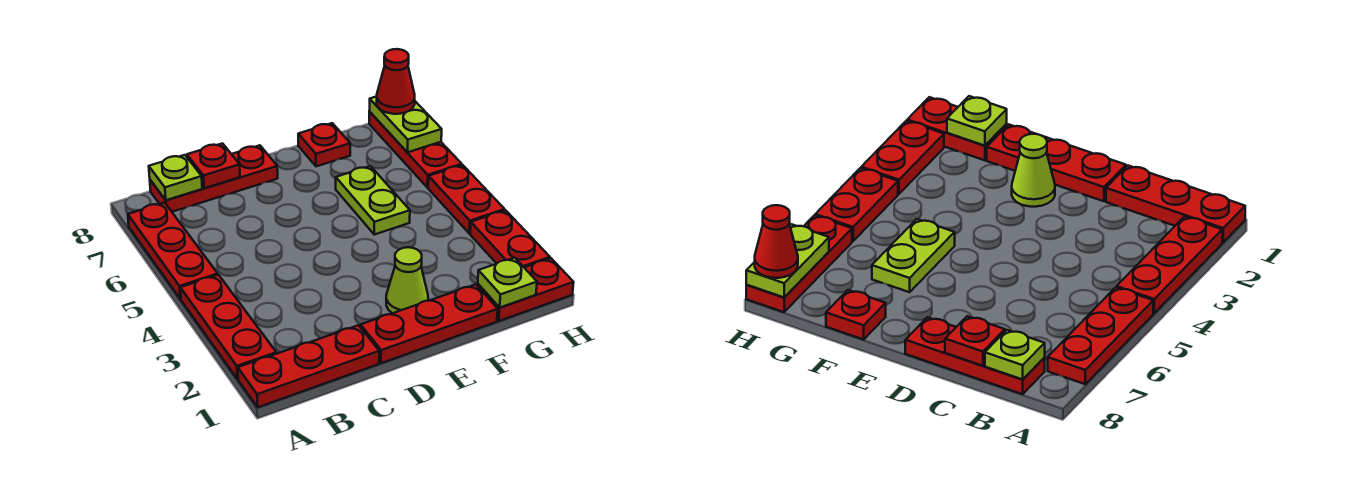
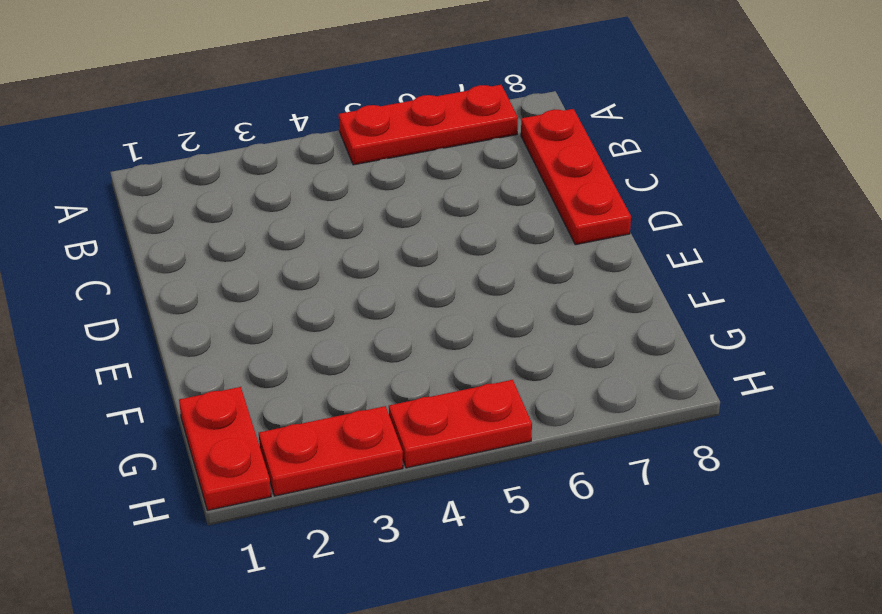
none -> red 1x3 plate [238,325,379,407]
none -> red 1x3 plate [180,275,276,379]
none -> red 1x3 plate [361,284,498,363]

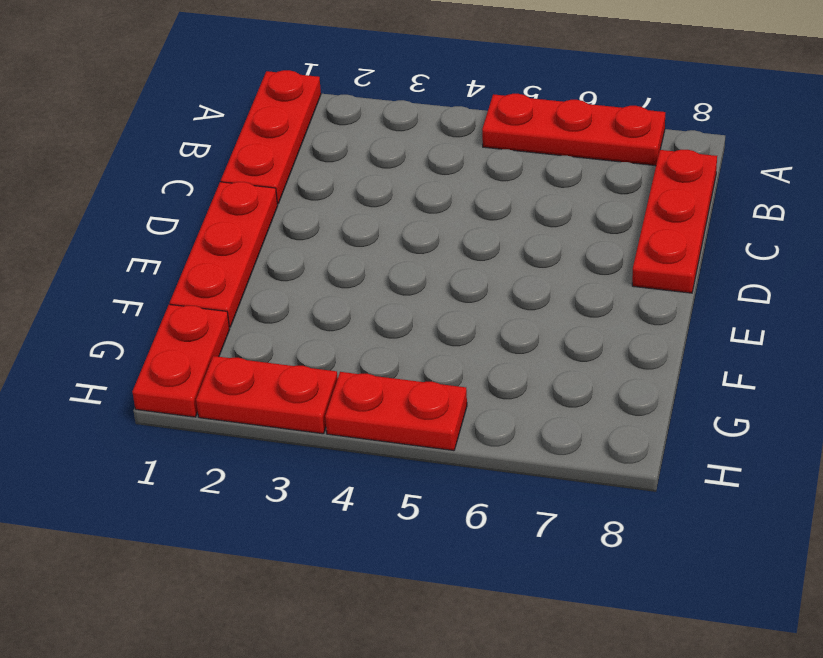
none -> red 1x3 plate [180,275,276,379]
none -> lime 1x1 cone [386,247,428,313]
none -> lime 1x2 plate [336,166,410,235]

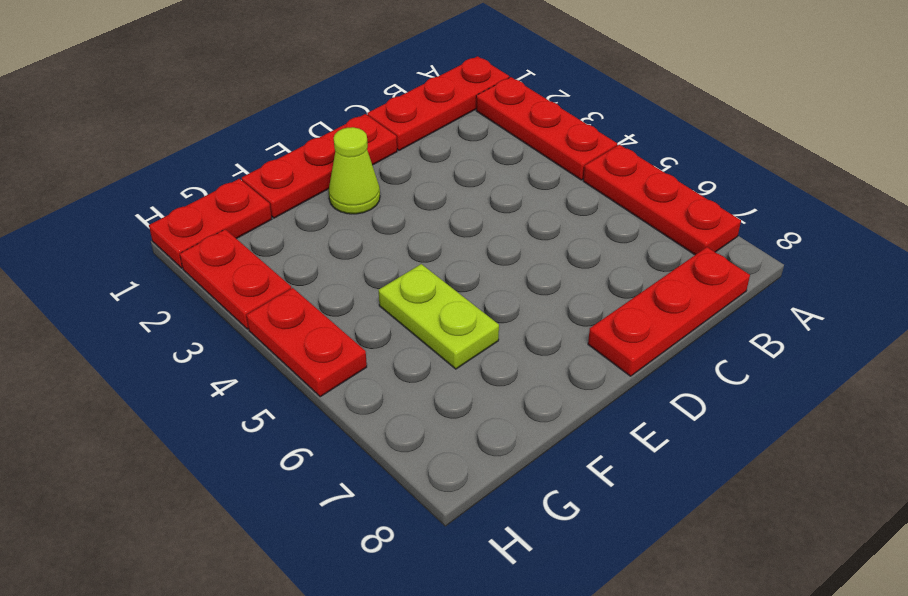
none -> red 1x1 plate [298,123,350,166]
none -> red 1x3 plate [369,112,462,187]
none -> lime 1x1 plate [149,155,202,200]

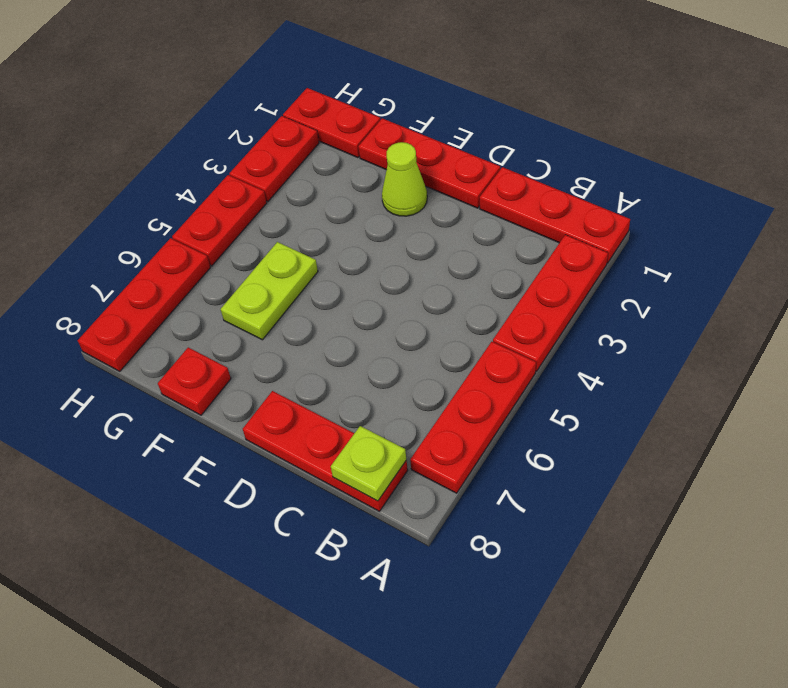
none -> red 1x1 plate [187,143,240,188]
none -> lime 1x1 plate [478,258,537,308]
none -> lime 1x2 plate [369,96,442,152]

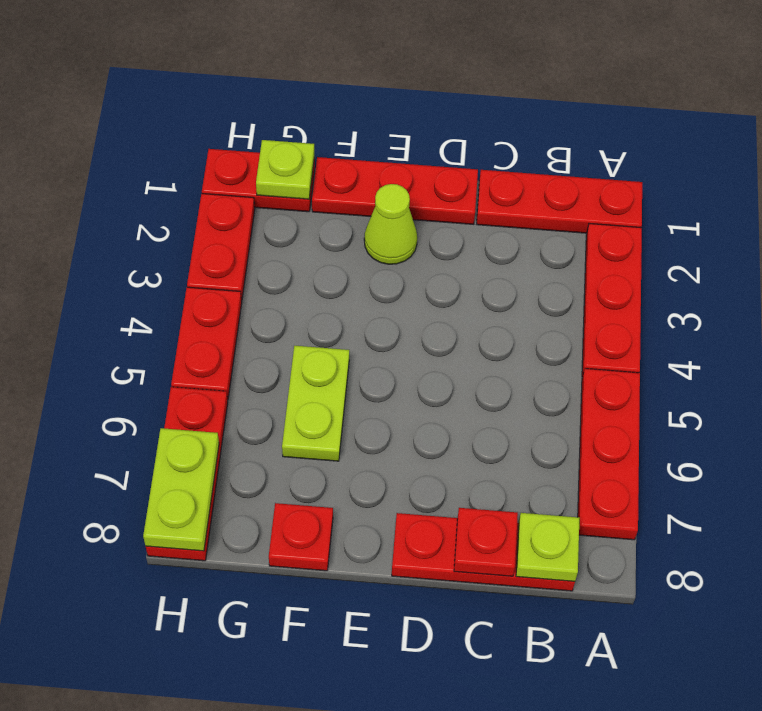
none -> red 1x1 cone [377,49,415,114]

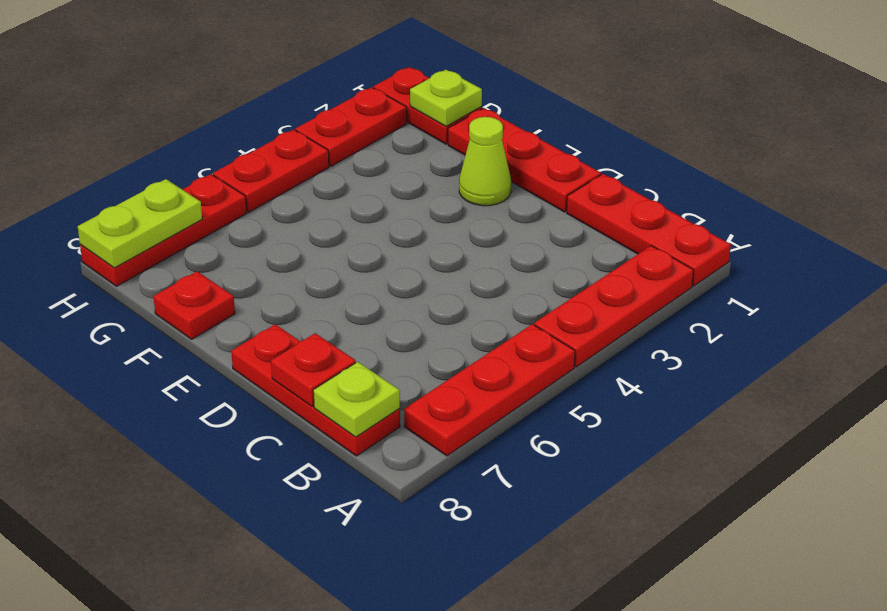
none -> lime 1x2 plate [336,166,410,235]
none -> red 1x1 cone [377,49,415,114]

